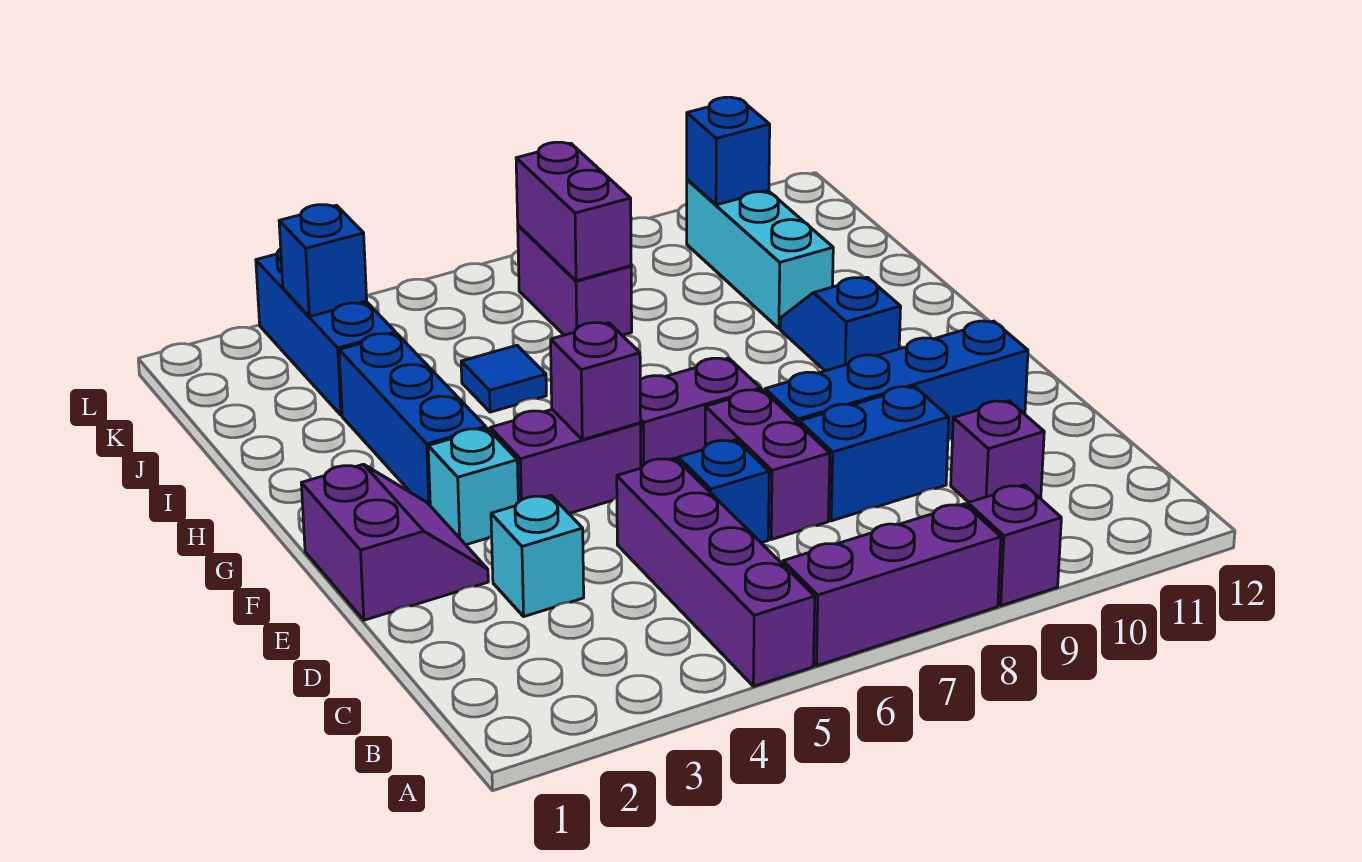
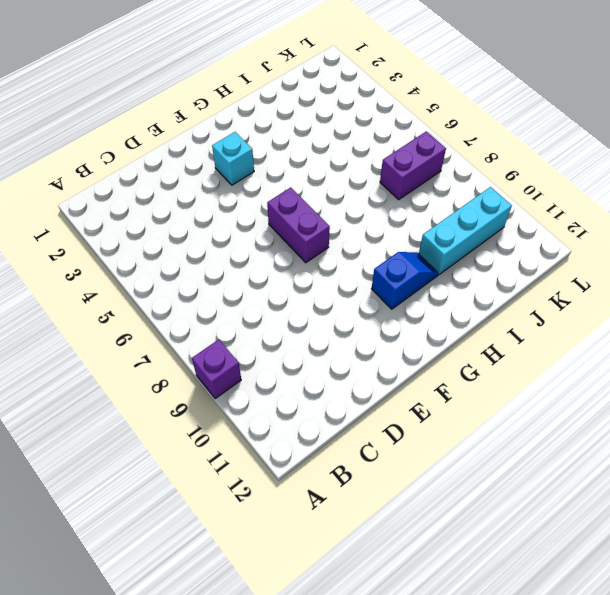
none -> purple 1x4 brick [617,458,815,686]
none -> purple 1x3 brick [783,504,1001,666]
none -> purple 1x1 brick [951,401,1044,502]

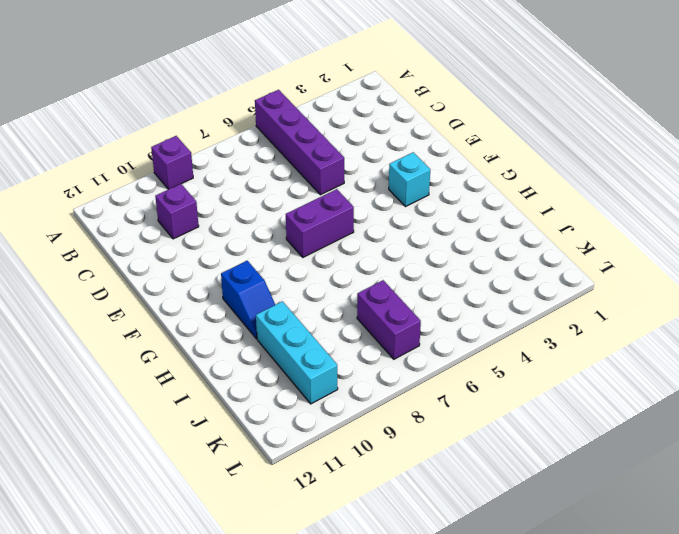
none -> purple 1x3 brick [783,504,1001,666]
none -> cyan 1x1 brick [491,495,584,617]
none -> blue 1x1 brick [678,440,769,543]

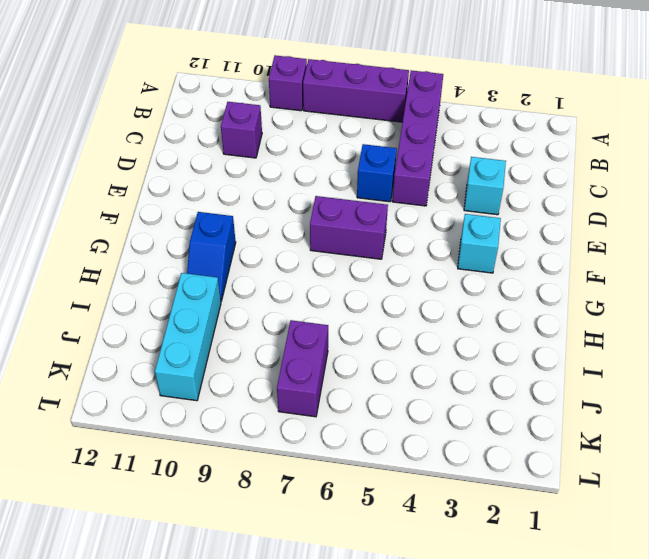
none -> purple 1x2 brick [705,389,830,540]
none -> blue 1x2 brick [799,386,949,521]
none -> purple 2x2 slope [301,464,488,620]

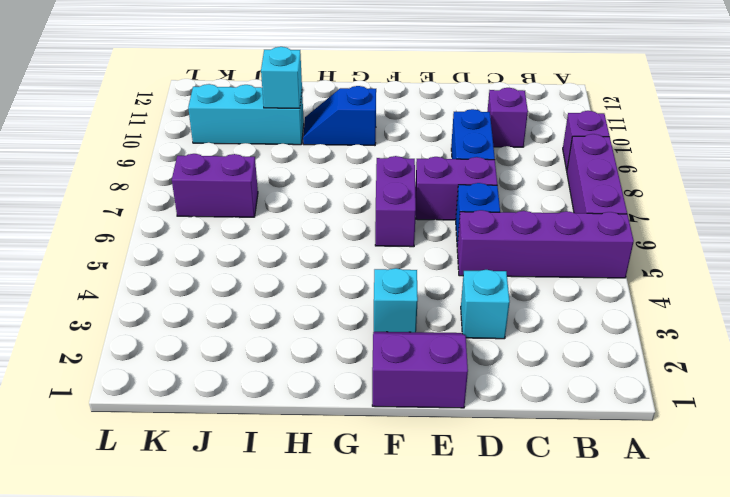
cyan 1x1 brick [261,47,302,108] -> none
none -> blue 1x4 brick [765,321,1028,440]
none -> purple 1x2 brick [490,410,641,514]
none -> blue 1x3 brick [339,334,486,505]

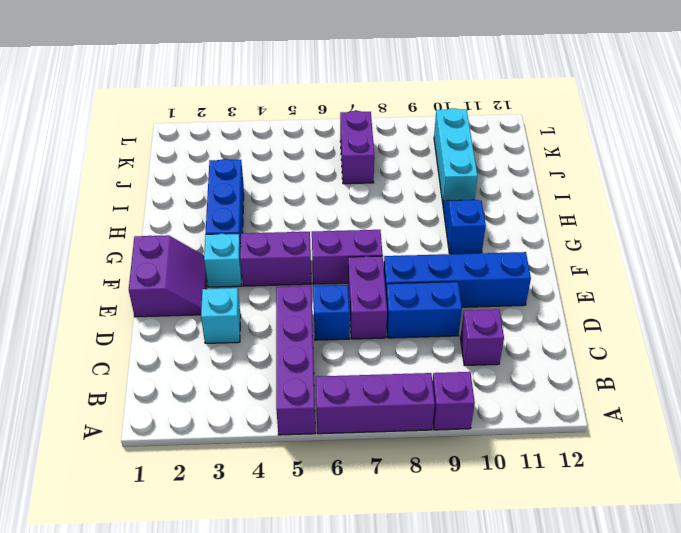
none -> blue 1x1 tile [461,345,546,412]
none -> blue 1x3 brick [256,249,396,415]
none -> purple 1x1 brick [551,323,641,440]

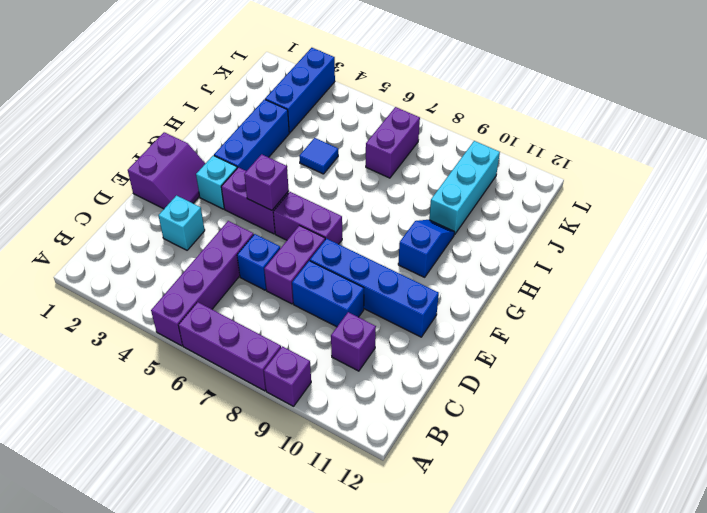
none -> purple 1x2 brick [516,142,631,281]
none -> blue 1x1 brick [279,205,367,317]
none -> blue 1x1 brick [687,97,770,205]

